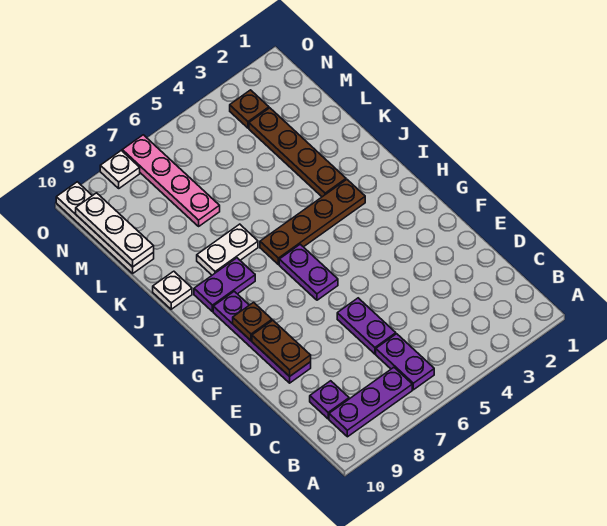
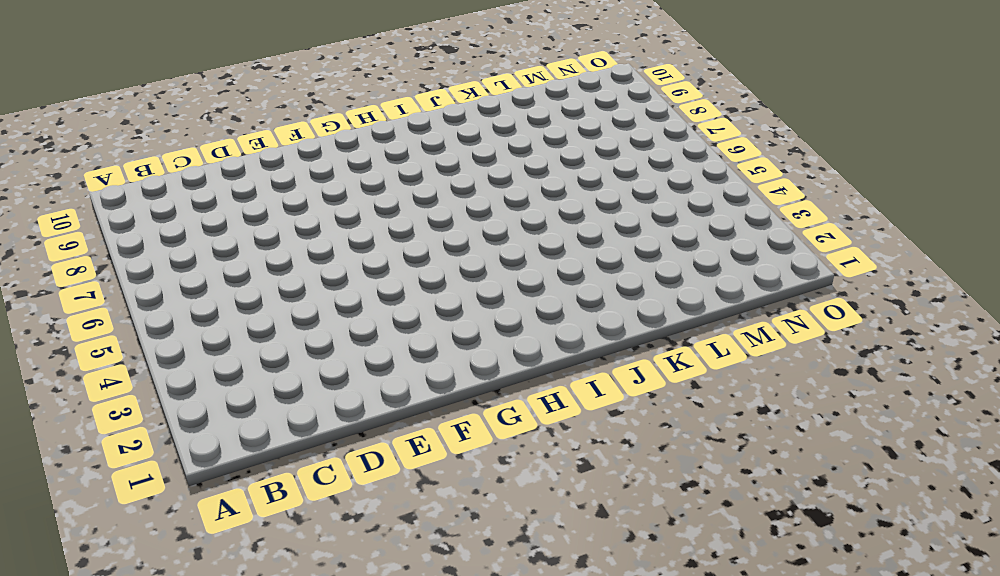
none -> purple 1x2 plate [376,334,434,390]
none -> purple 1x3 plate [329,367,412,437]
none -> purple 1x1 plate [310,381,349,419]

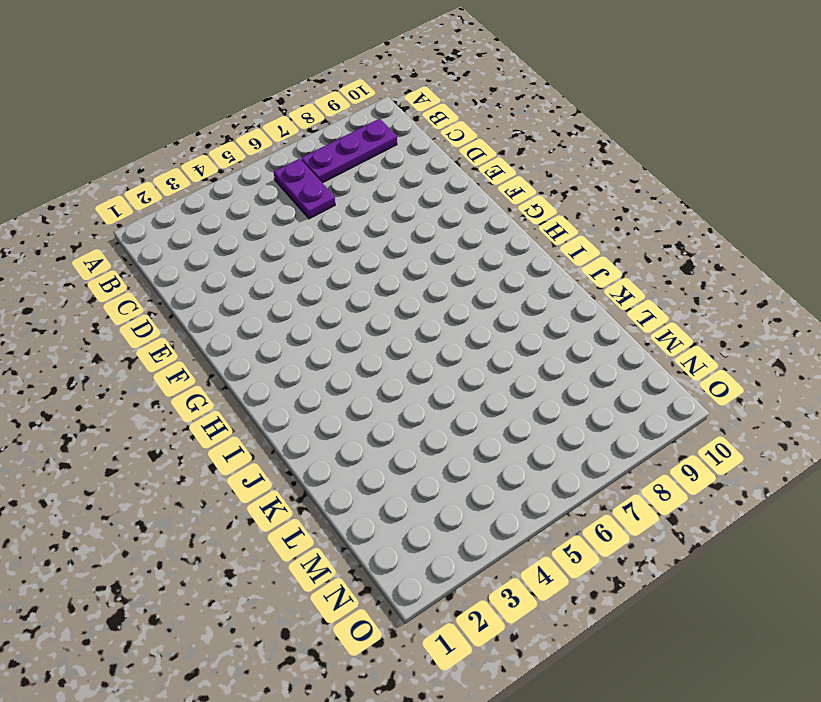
none -> purple 1x1 plate [310,381,349,419]
none -> purple 1x2 plate [337,298,396,354]
none -> purple 1x4 plate [213,291,311,383]

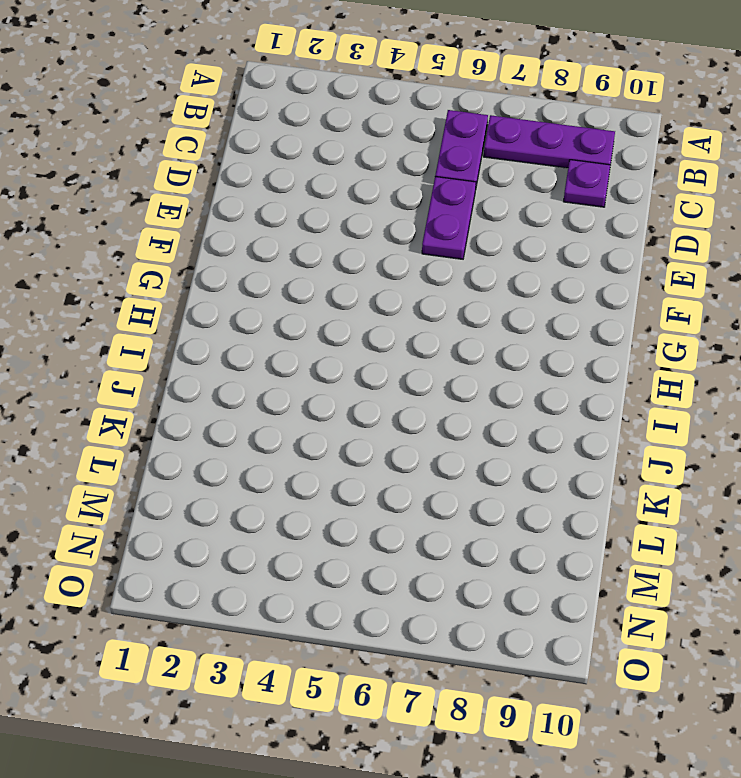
none -> purple 1x4 plate [213,291,311,383]
none -> purple 1x2 plate [279,244,338,300]
none -> brown 1x4 plate [260,180,365,265]

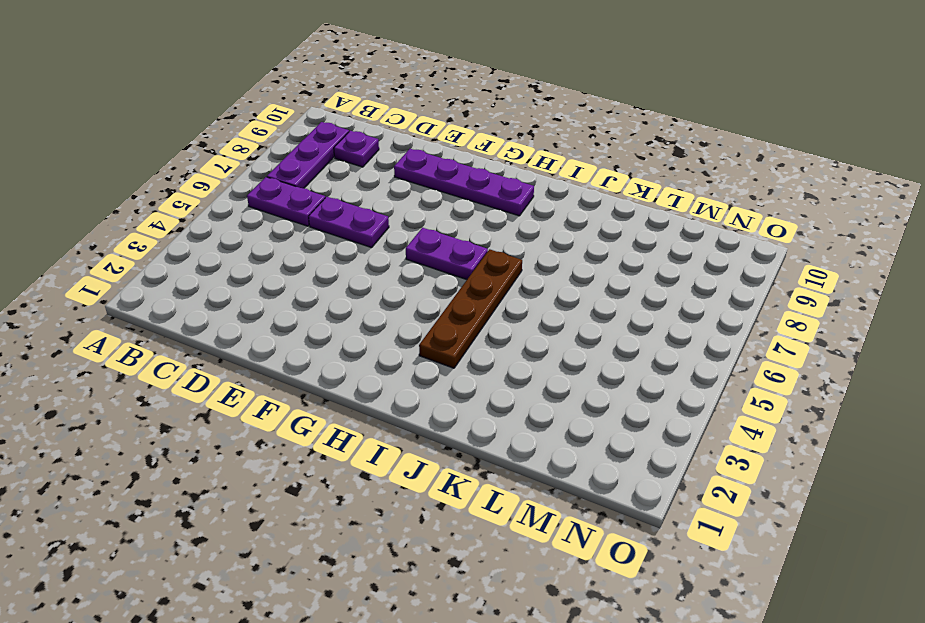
none -> purple 1x2 plate [194,258,255,312]
none -> brown 1x4 plate [249,108,346,197]
none -> white 1x2 plate [197,224,258,275]

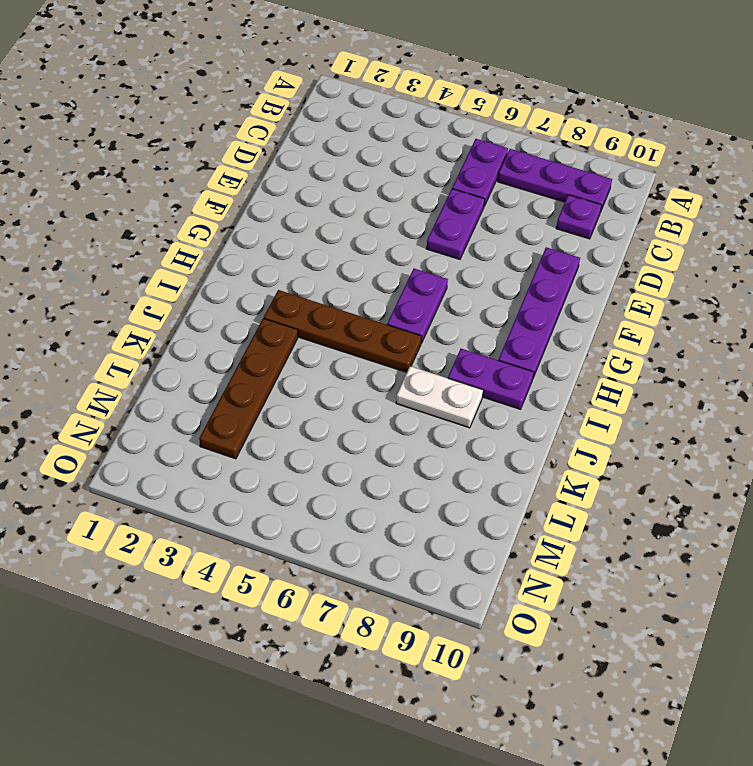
none -> white 1x1 plate [153,271,192,309]
none -> pink 1x4 plate [122,135,220,226]
none -> white 1x4 plate [56,182,154,273]

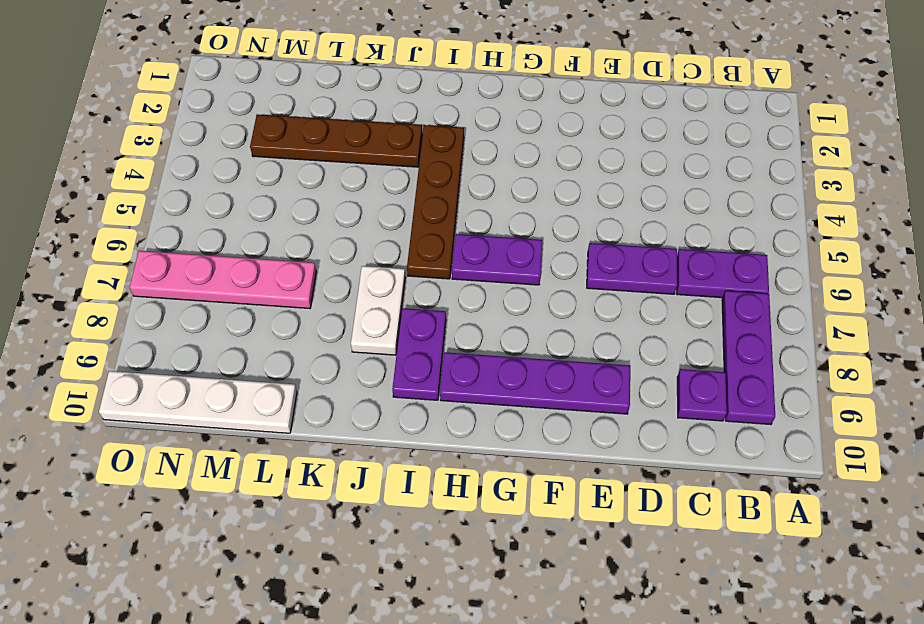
none -> white 1x1 plate [153,271,192,309]
none -> brown 1x1 plate [230,90,269,128]
none -> white 1x1 plate [100,151,140,188]

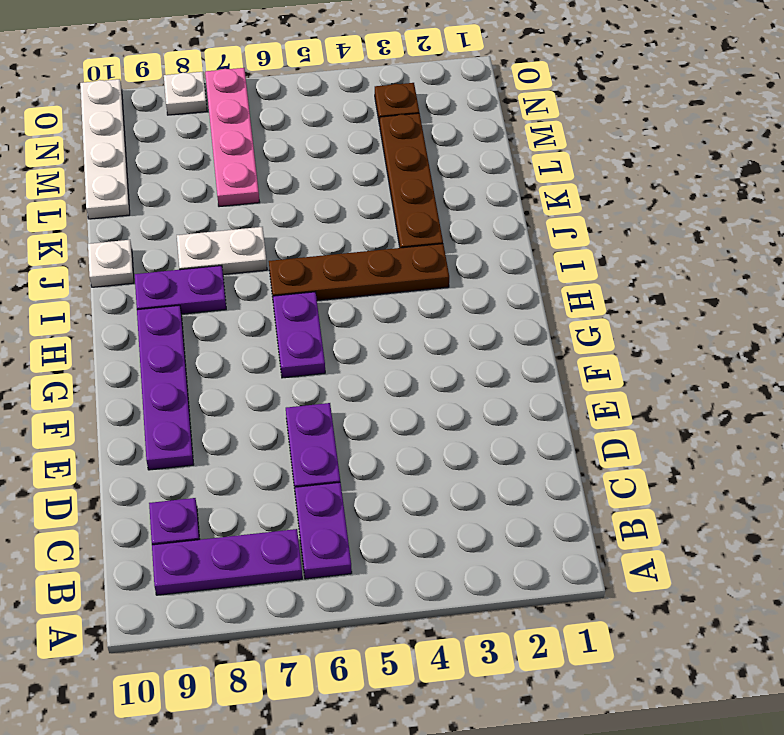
none -> brown 1x2 plate [252,320,311,376]
none -> brown 1x1 plate [233,302,272,340]
none -> white 1x3 plate [76,193,154,267]

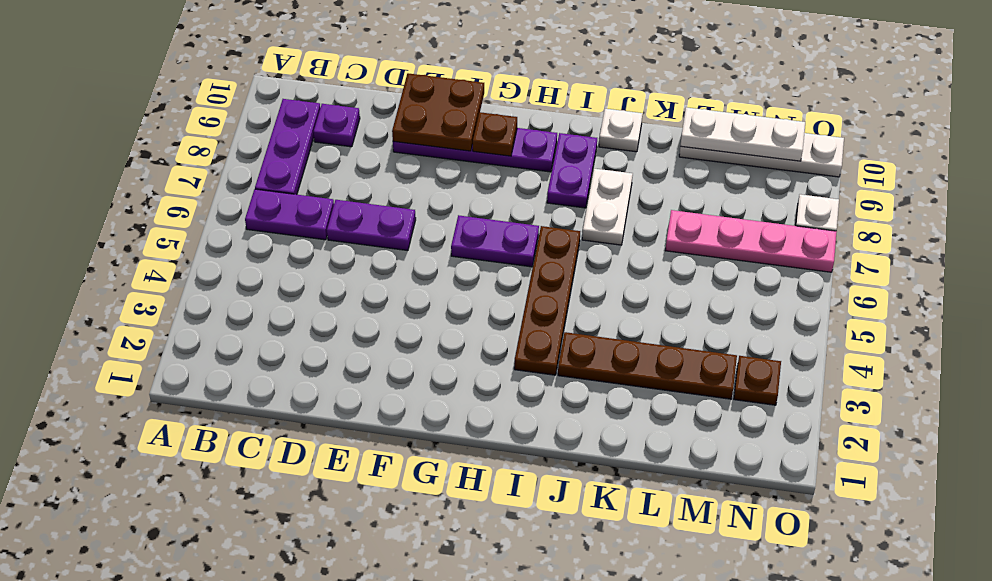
brown 2x2 plate [392,73,484,151] -> brown 1x2 plate [252,320,311,376]

